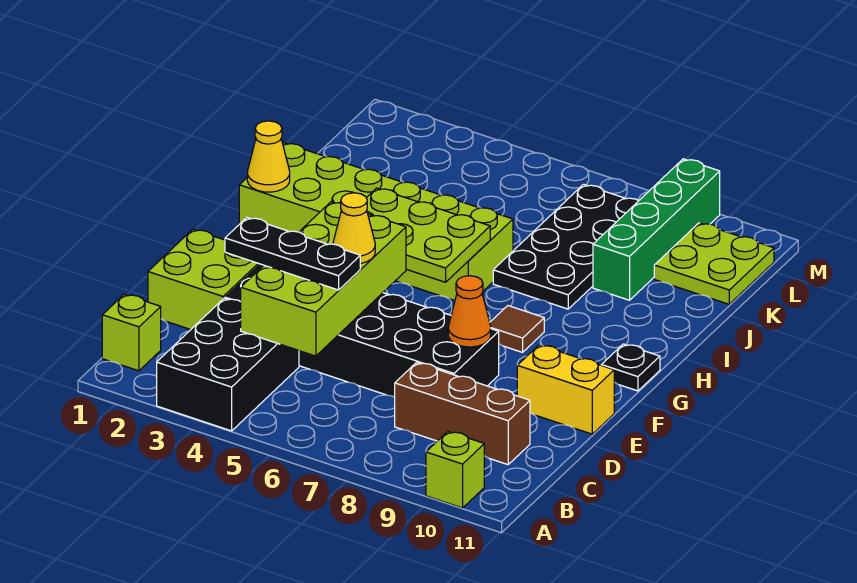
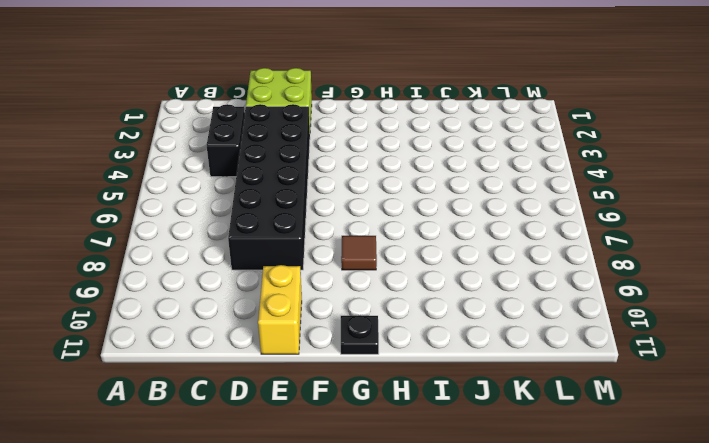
black 1x2 brick [207,104,245,177] -> black 2x3 brick [157,298,299,431]
none -> lime 1x1 brick [426,432,484,508]
none -> lime 1x1 brick [102,294,161,371]
none -> brown 1x3 brick [395,363,530,465]

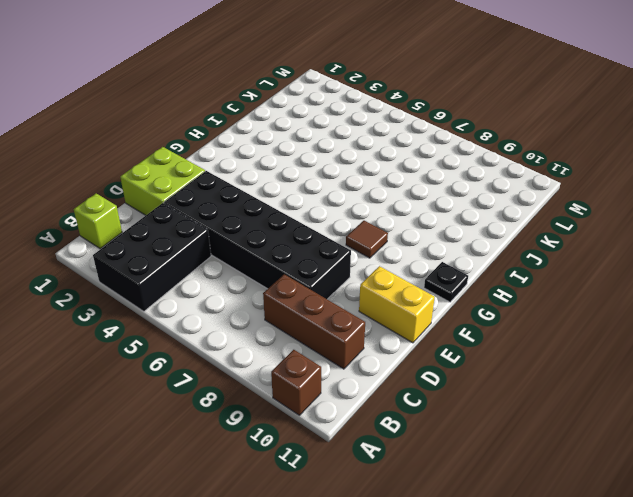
brown 1x1 brick [271,350,321,415] -> lime 1x1 brick [426,432,484,508]
none -> lime 2x6 brick [239,143,513,301]
none -> black 2x4 plate [493,184,638,309]
none -> green 1x4 brick [593,159,720,300]

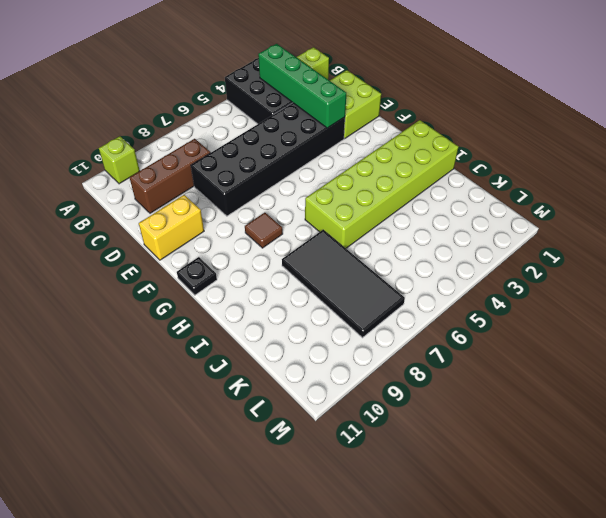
green 1x4 brick [258,44,346,128] -> green 1x4 brick moved to [593,159,720,300]
black 2x4 tile [282,230,405,338] -> black 2x4 plate [493,184,638,309]
none -> lime 2x2 plate [654,223,774,304]
none -> lime 2x4 brick [241,202,406,356]
none -> orange 1x1 cone [448,276,491,347]

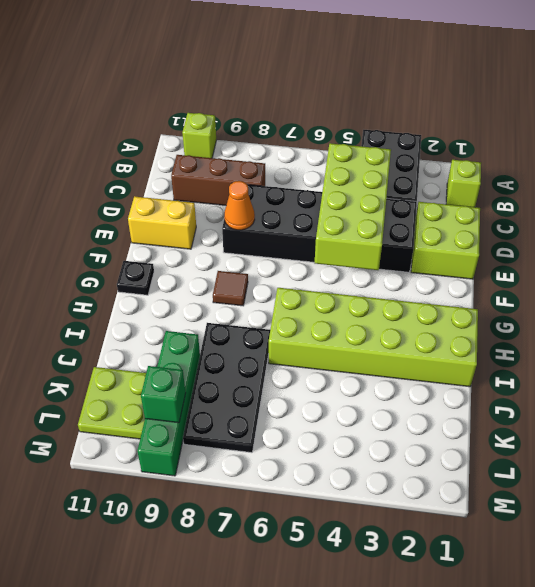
green 1x1 brick [141,366,186,423] -> none
none -> lime 2x3 plate [367,188,490,282]
none -> yellow 1x1 cone [247,121,290,192]
none -> black 1x3 plate [225,218,360,290]

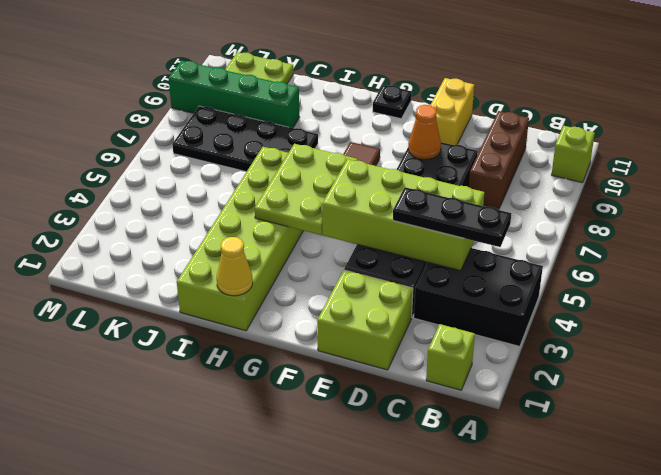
black 1x3 plate [393,187,511,247] -> black 1x3 plate turned to [225,218,360,290]
none -> yellow 1x1 cone [333,193,375,263]

